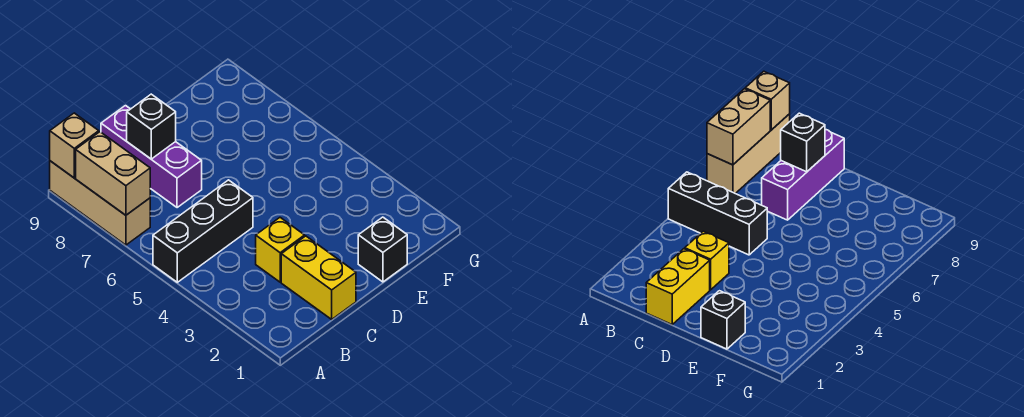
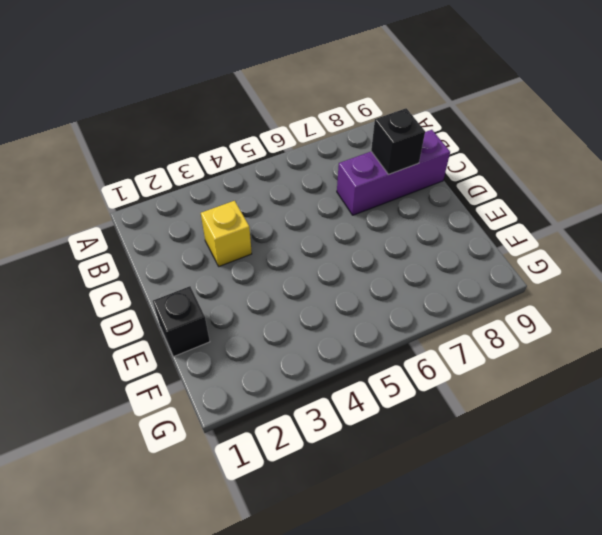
none -> black 1x3 brick [153,180,253,282]
none -> tan 1x3 brick [50,161,150,245]

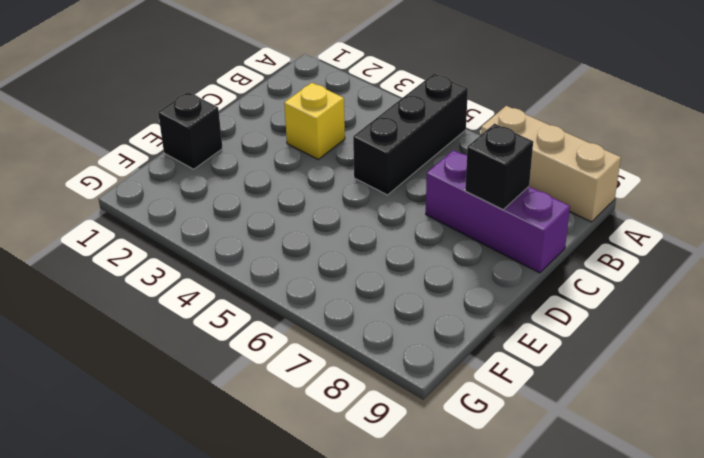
none -> yellow 1x2 brick [281,236,356,319]
none -> tan 1x2 brick [76,132,150,215]

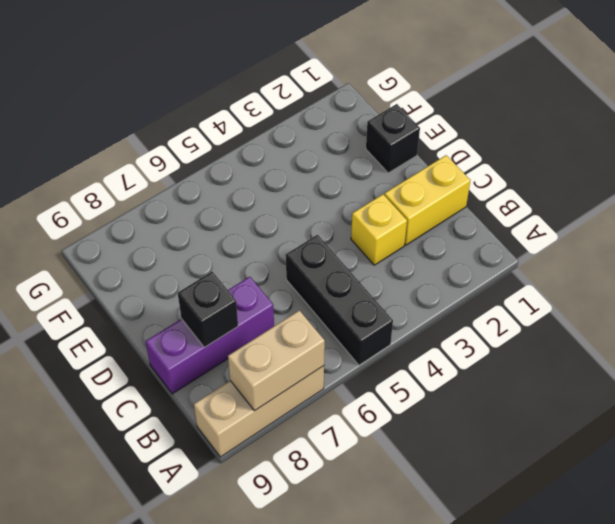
none -> tan 1x1 brick [50,113,99,178]

